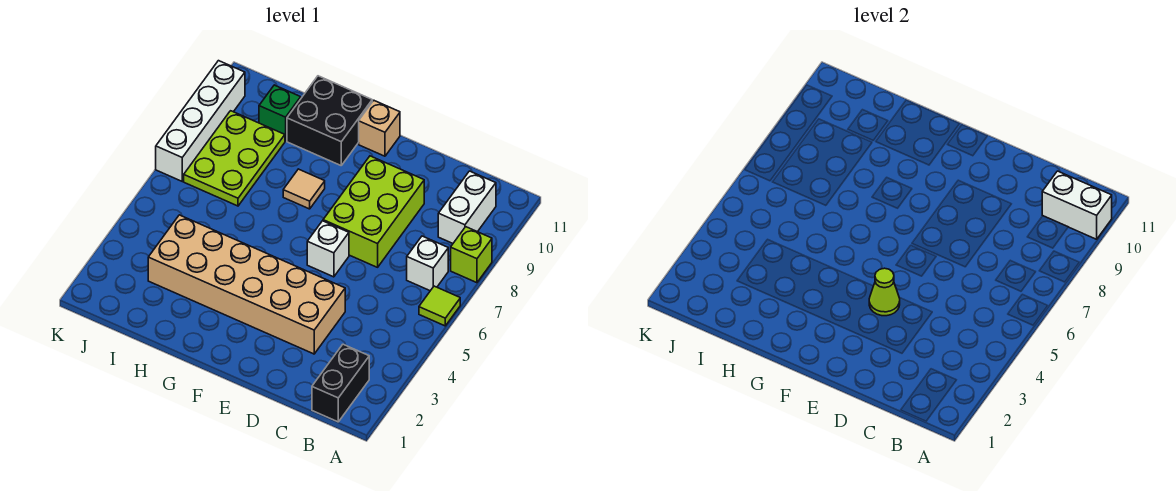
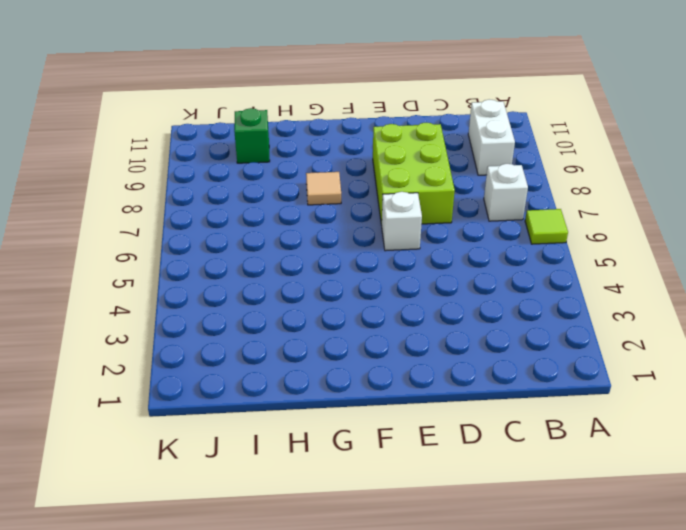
none -> lime 1x1 brick [451,227,492,283]
none -> black 1x2 brick [312,344,369,422]
none -> tan 2x6 brick [148,215,345,354]

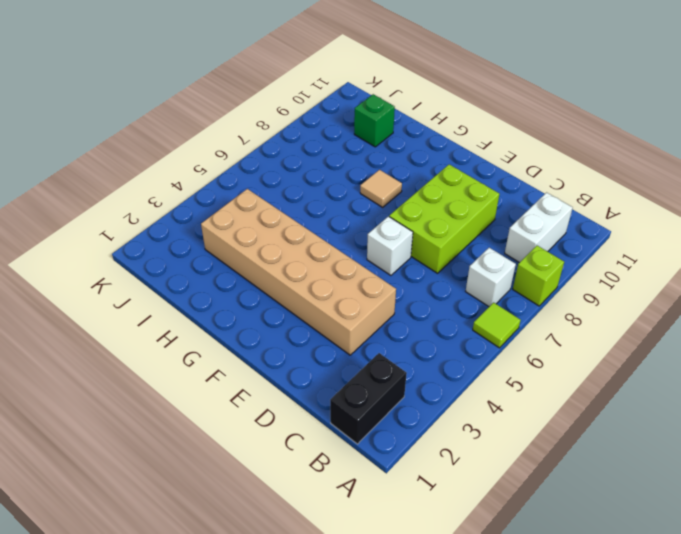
none -> tan 1x1 brick [359,100,400,156]
none -> black 2x2 brick [287,76,372,165]
none -> lime 2x3 plate [184,111,285,206]

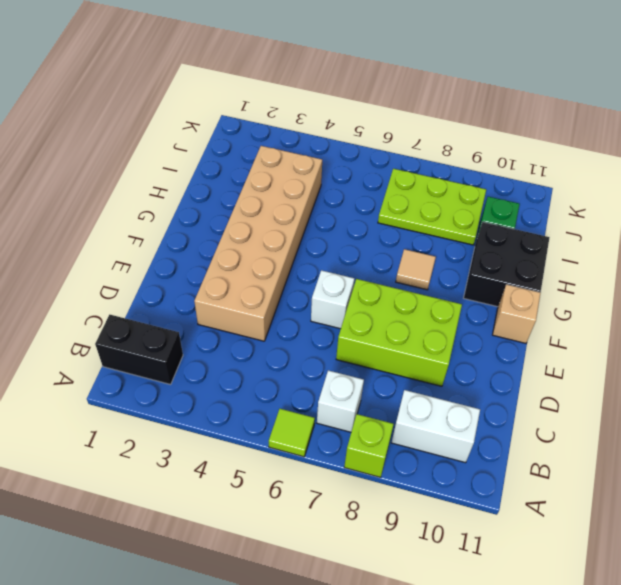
none -> white 1x4 brick [156,61,245,181]
none -> white 1x2 brick [1042,171,1112,239]
none -> lime 1x1 cone [869,268,900,316]

